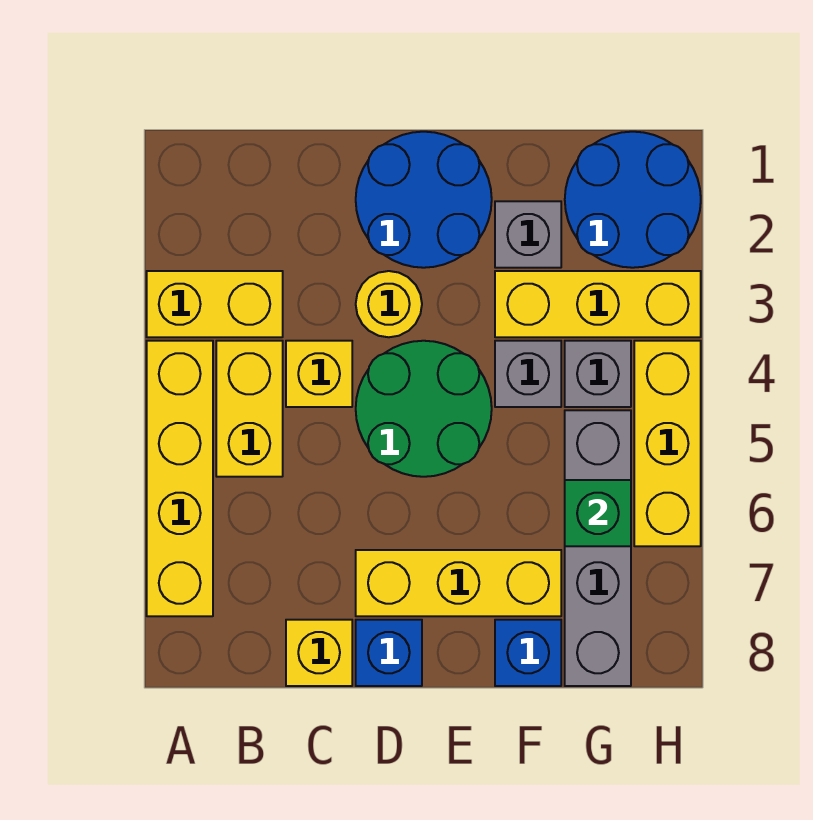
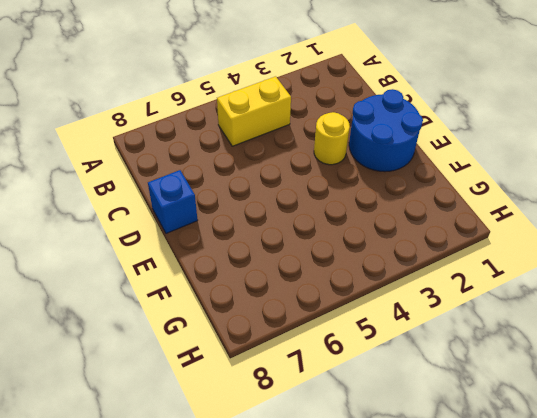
none -> yellow 1x2 brick [147,271,283,337]
none -> yellow 1x4 brick [147,341,213,616]
none -> yellow 1x1 brick [286,341,352,407]

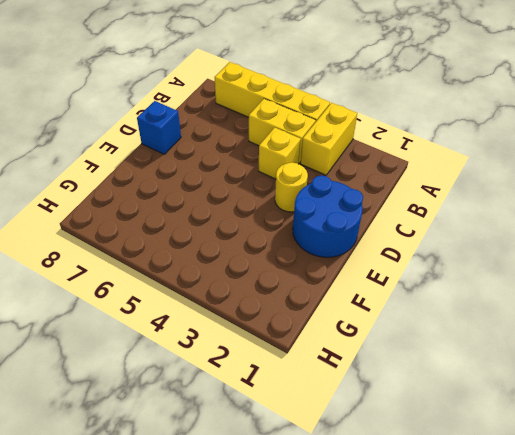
none -> yellow 1x1 brick [286,620,352,686]
none -> green 2x2 round brick [356,341,492,477]
none -> yellow 1x3 brick [356,550,561,616]

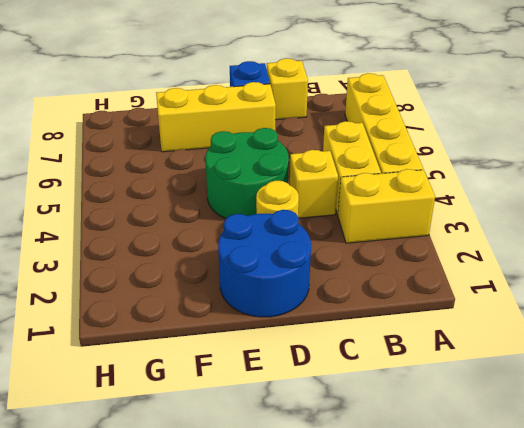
none -> grey 1x1 brick [495,201,561,268]
none -> yellow 1x3 brick [495,271,701,337]
none -> grey 1x1 brick [495,341,561,407]

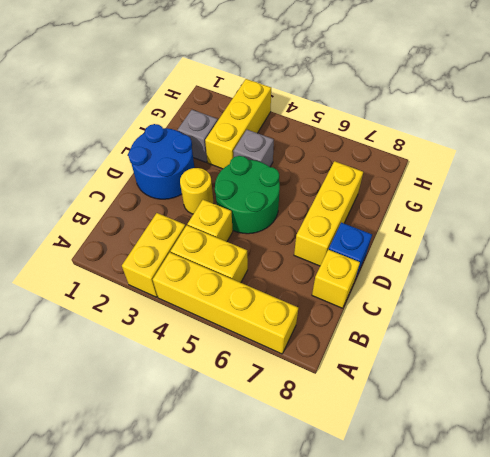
none -> blue 1x1 brick [495,620,561,686]
none -> blue 2x2 round brick [565,132,701,268]
none -> grey 1x1 brick [565,341,631,407]

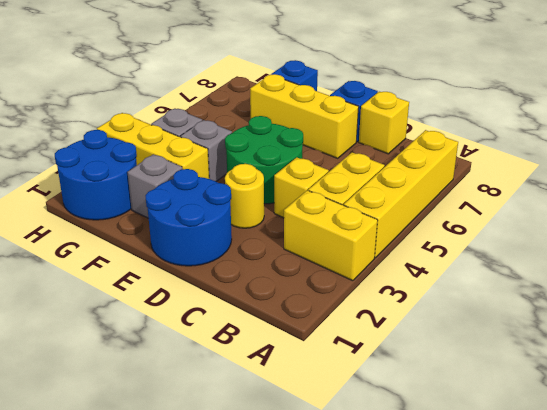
none -> grey 1x4 brick [565,410,631,686]
none -> yellow 1x3 brick [634,341,701,546]
none -> green 1x1 brick [565,480,631,546]

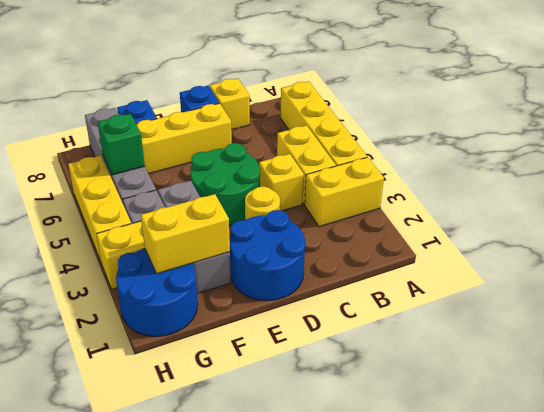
yellow 1x2 brick [141,194,230,274] -> none

